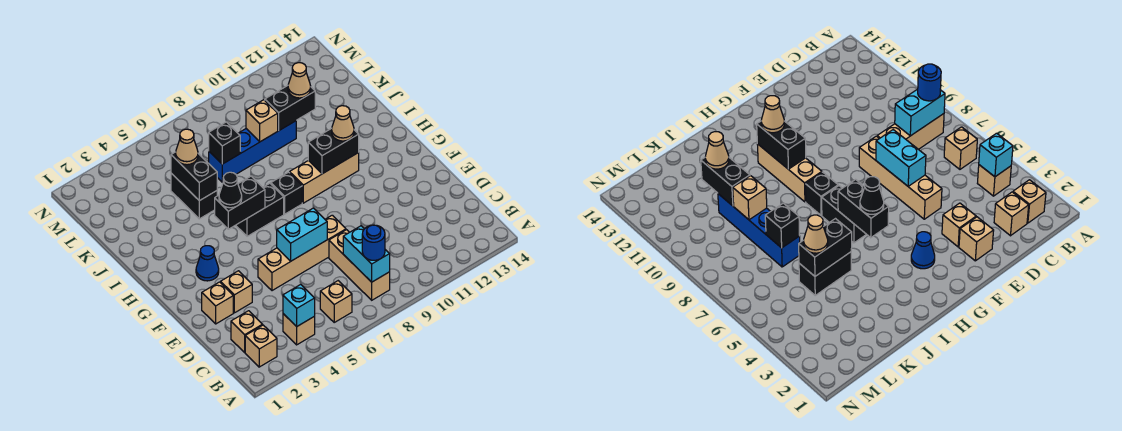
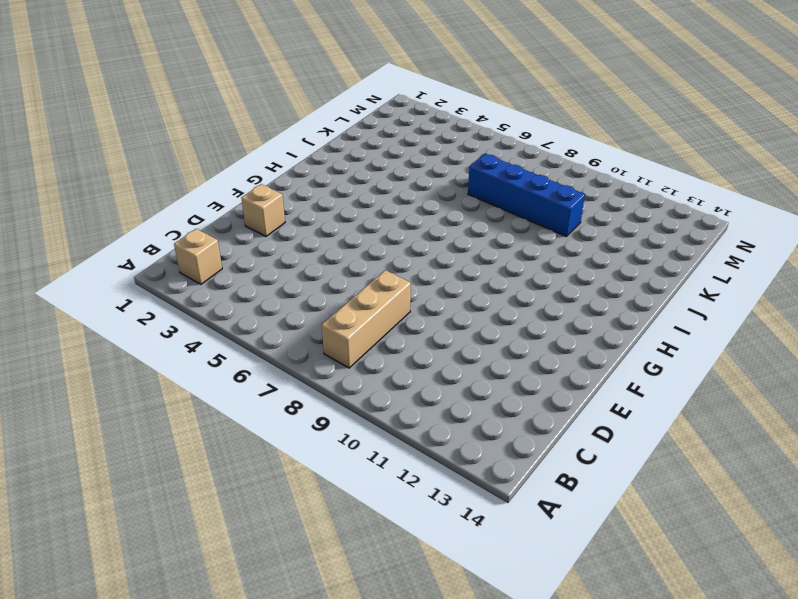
none -> tan 1x1 brick [283,314,315,345]
none -> tan 1x1 brick [320,281,352,322]
none -> tan 1x1 brick [231,311,263,352]

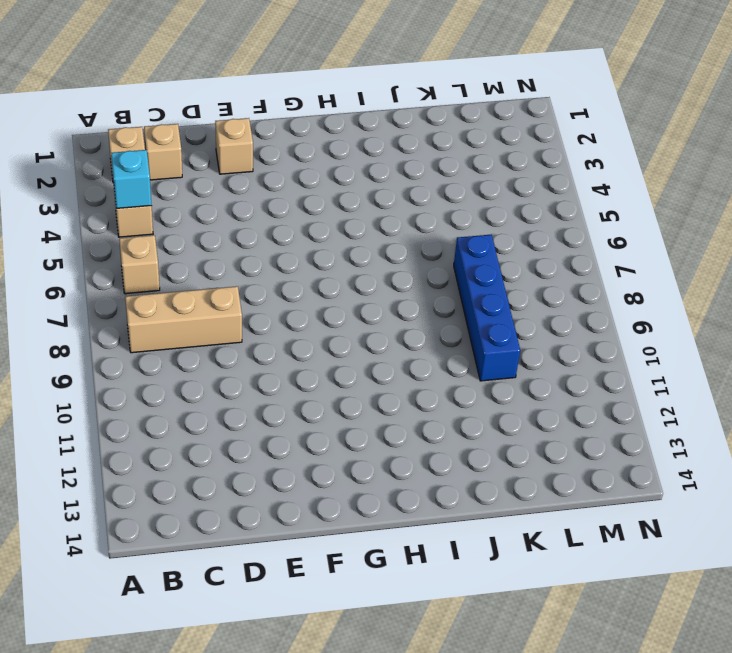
none -> tan 1x1 brick [221,271,252,313]
none -> tan 1x4 brick [258,215,346,291]
none -> blue 1x1 cone [196,246,219,281]

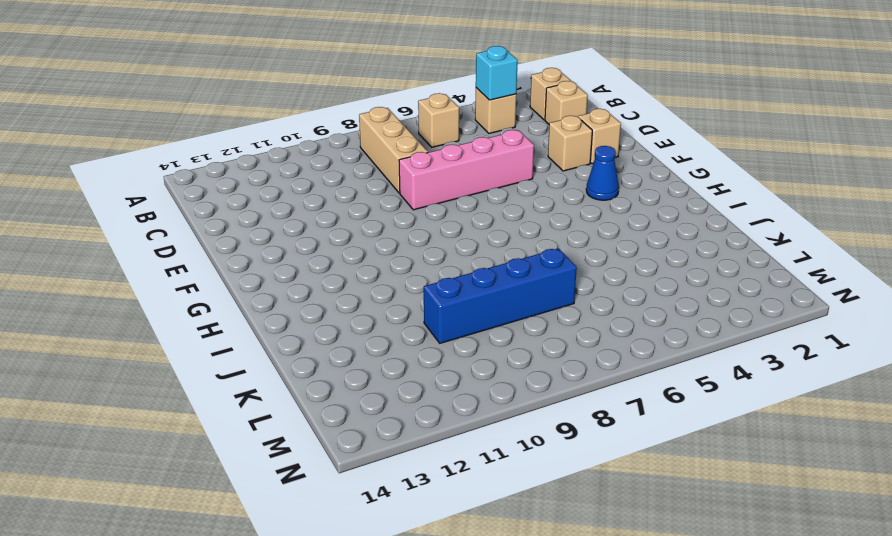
pink 1x4 brick [399,130,534,210] -> tan 1x4 brick [258,215,346,291]
none -> black 1x2 brick [236,183,284,236]
none -> black 1x1 brick [271,172,302,214]
none -> tan 1x3 brick [290,153,359,203]

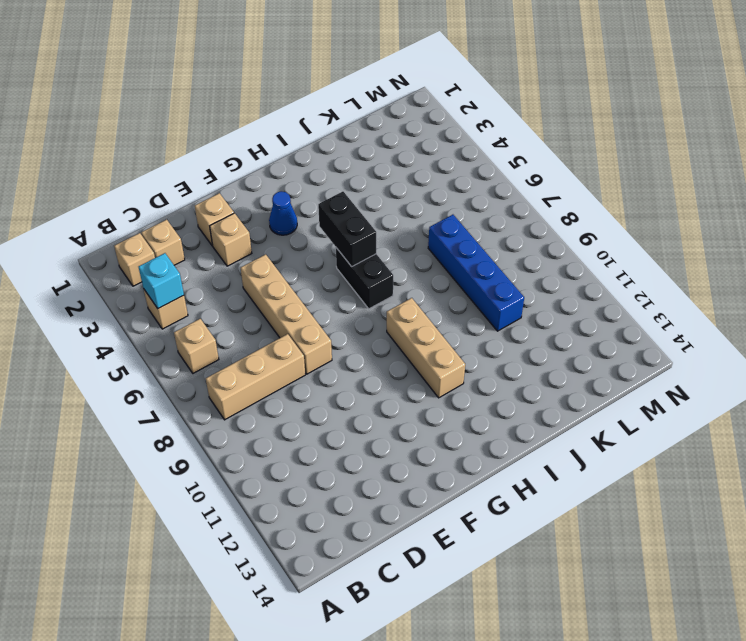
none -> black 1x1 brick [271,172,302,214]
none -> black 1x2 brick [171,173,217,219]
none -> cyan 1x2 brick [343,226,390,282]

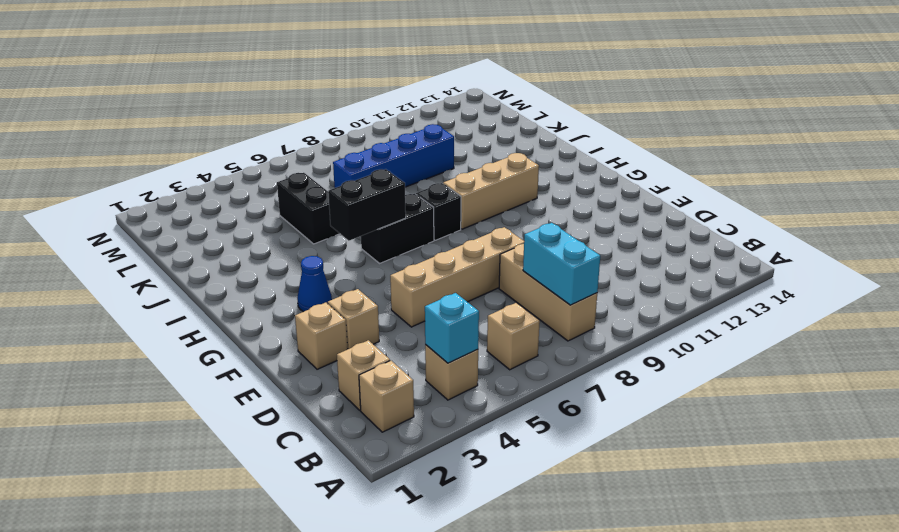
none -> cyan 1x2 brick [277,208,327,261]
none -> black 1x2 brick [308,129,359,174]
none -> black 1x2 brick [171,152,217,201]

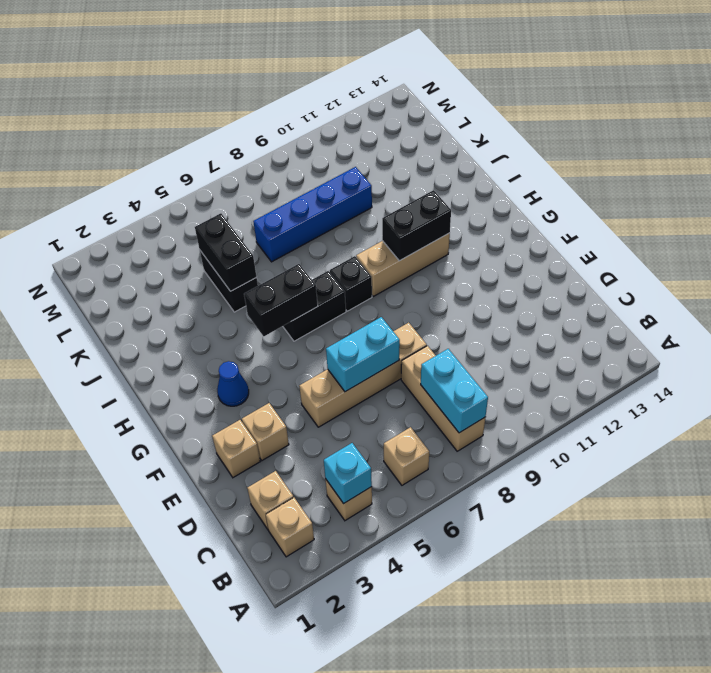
none -> black 1x1 brick [209,122,240,164]
none -> tan 1x1 brick [246,100,278,142]
none -> black 1x2 brick [265,86,315,130]

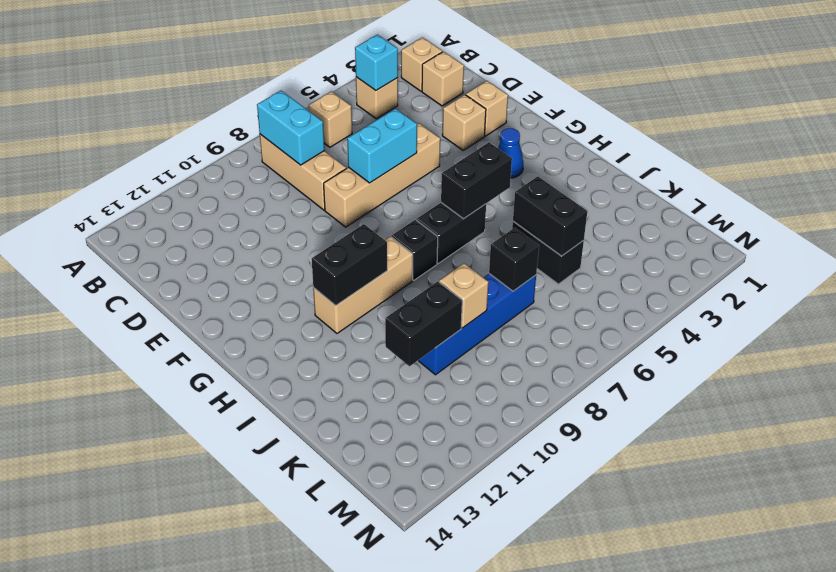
none -> blue 1x1 round brick [362,225,385,260]
none -> black 1x1 cone [219,172,242,208]
none -> tan 1x1 cone [332,106,354,141]

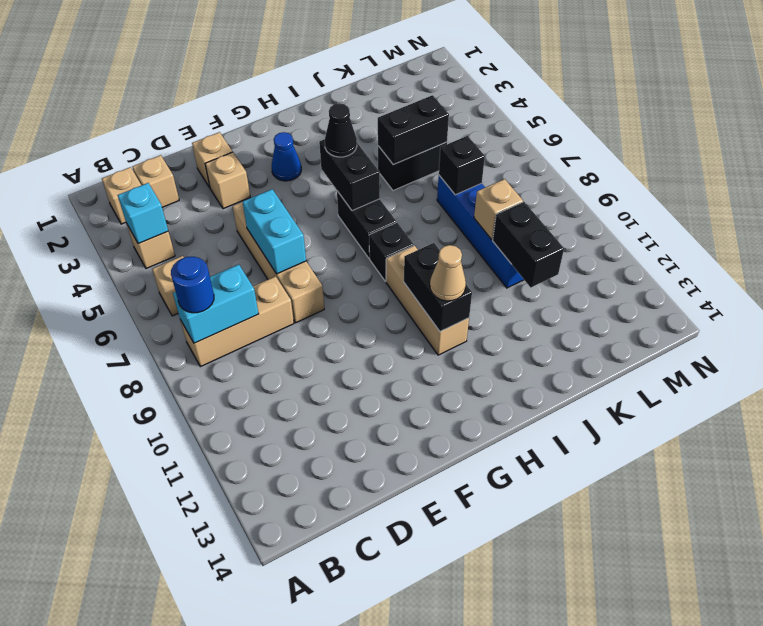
none -> tan 1x1 cone [176,129,198,165]
none -> tan 1x1 cone [288,63,311,98]

